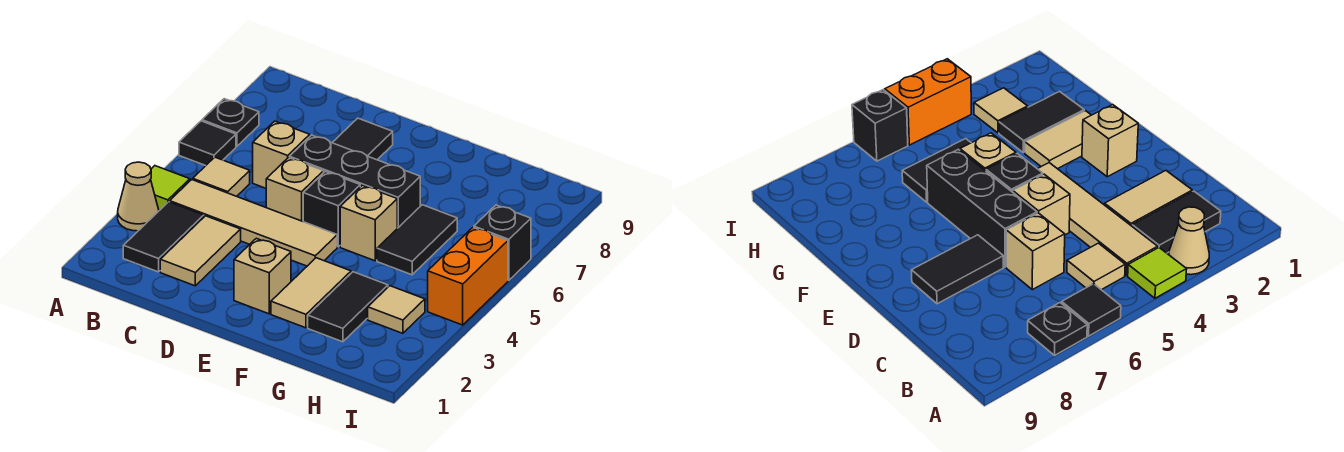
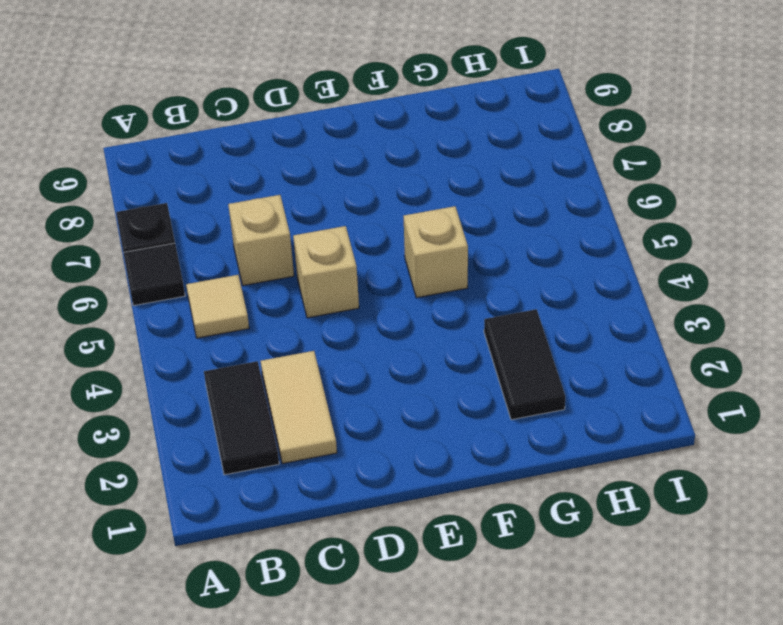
none -> tan 1x1 cone [118,162,159,231]
none -> lime 1x1 tile [151,166,190,210]
none -> tan 1x4 tile [170,180,337,266]

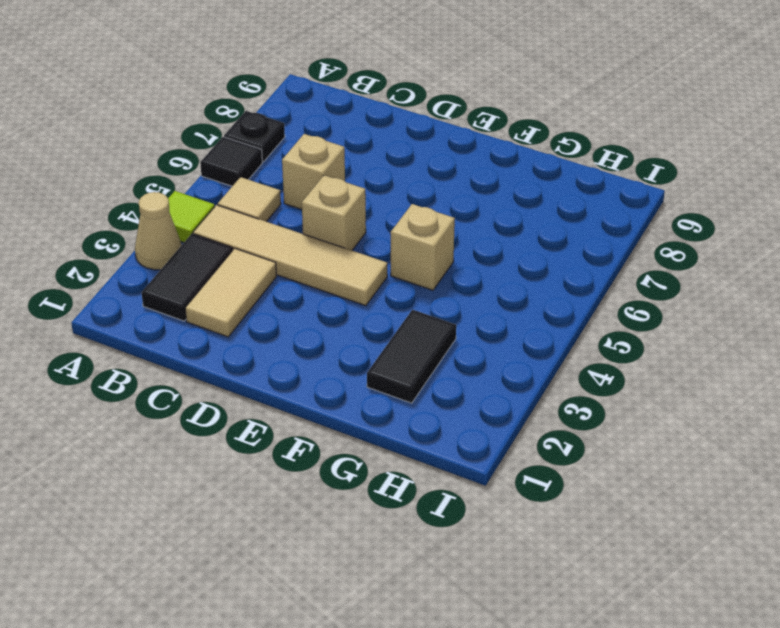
none -> black 1x3 brick [290,135,420,228]
none -> black 1x2 tile [332,118,393,160]
none -> tan 1x1 brick [234,238,291,314]

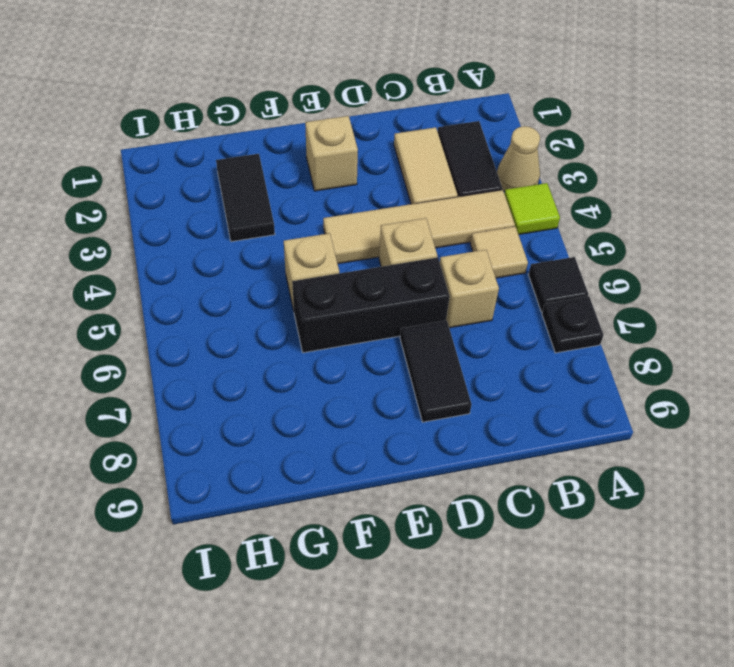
none -> black 1x1 brick [303,171,360,247]
none -> tan 1x2 tile [271,258,351,328]
none -> black 1x2 tile [377,205,457,275]

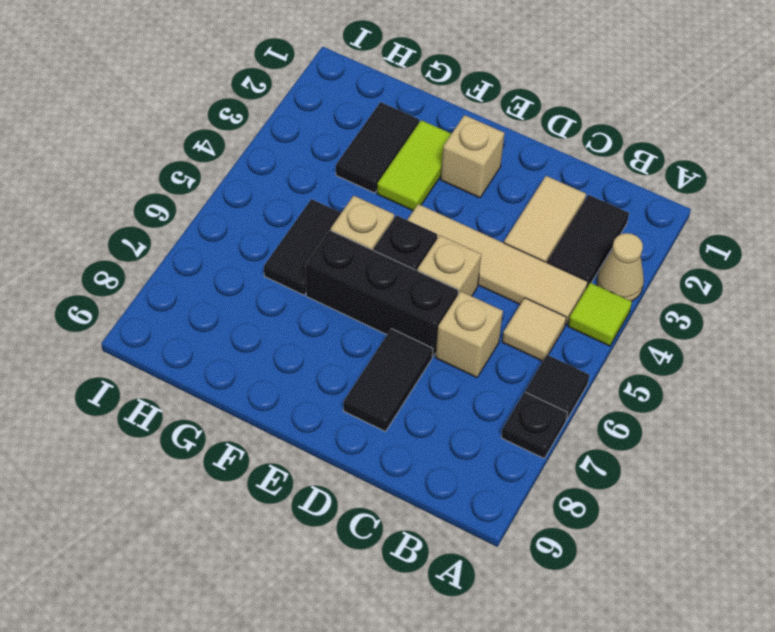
lime 1x2 tile [377,120,451,211] -> tan 1x2 tile [271,258,351,328]
none -> tan 1x1 tile [368,286,425,333]
none -> orange 1x2 brick [428,228,508,325]
none -> black 1x1 brick [474,205,531,280]

